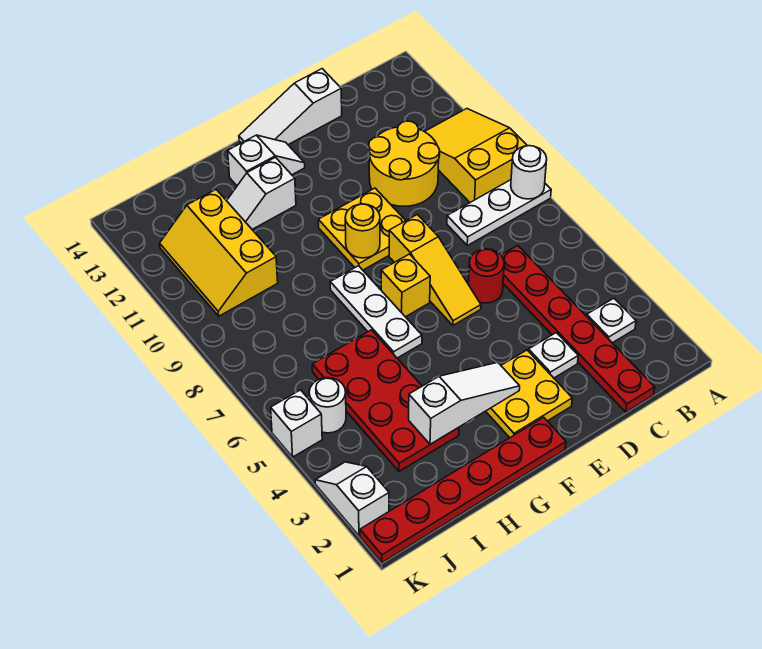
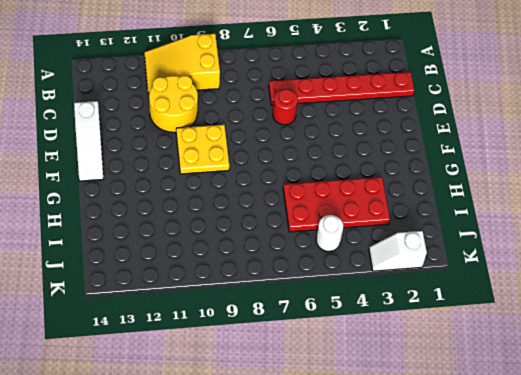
none -> white 1x3 plate [447,180,551,245]
none -> white 1x1 plate [587,298,636,343]
none -> white 1x1 plate [528,333,578,378]

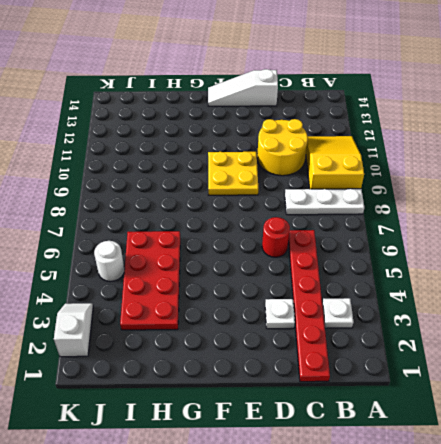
none -> yellow 2x2 plate [486,350,572,438]
none -> yellow 1x3 slope [389,215,481,325]
none -> red 1x6 plate [360,417,566,563]

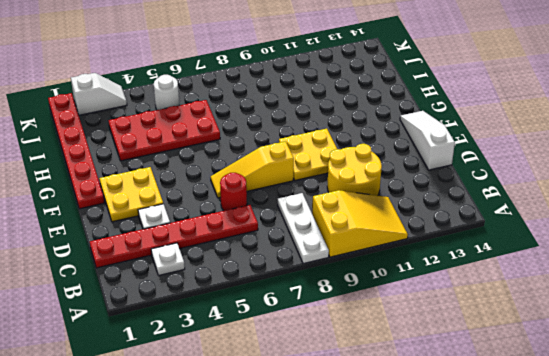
none -> yellow 1x1 brick [381,254,430,317]
none -> white 1x2 slope [228,135,305,186]
none -> white 1x3 plate [330,266,422,358]

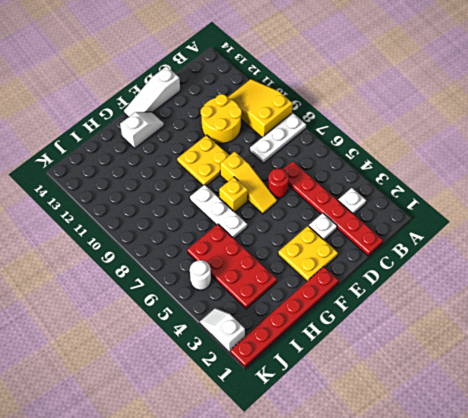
none -> white 1x2 slope [227,158,296,229]
none -> yellow 2x3 slope [160,190,278,316]
none -> white 1x1 brick [271,390,322,457]

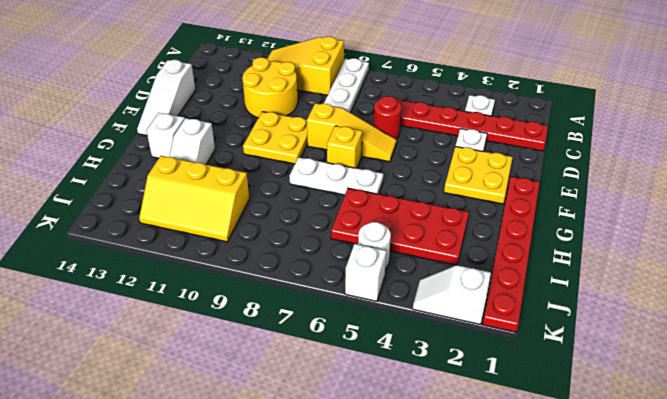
none -> white 1x1 round brick [511,146,547,199]
none -> white 1x3 slope [409,362,520,444]
none -> yellow 1x1 round brick [345,204,380,258]

